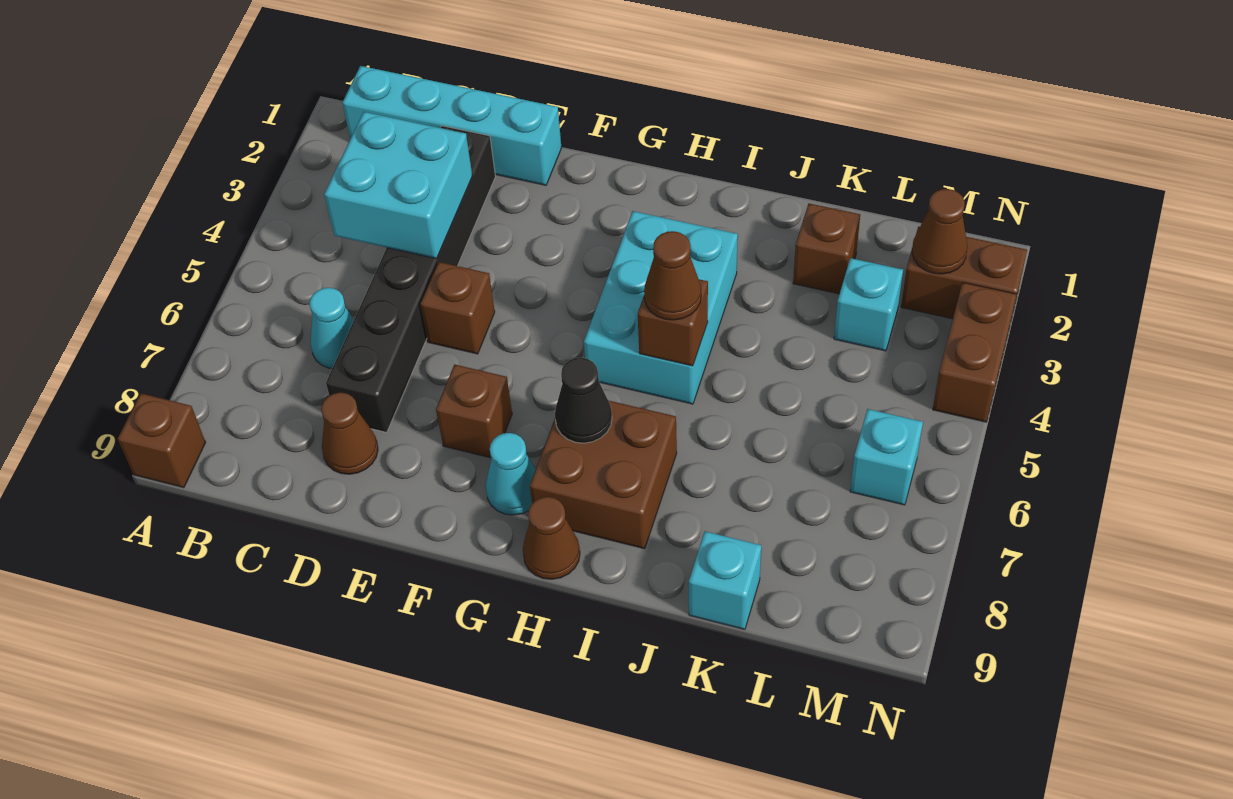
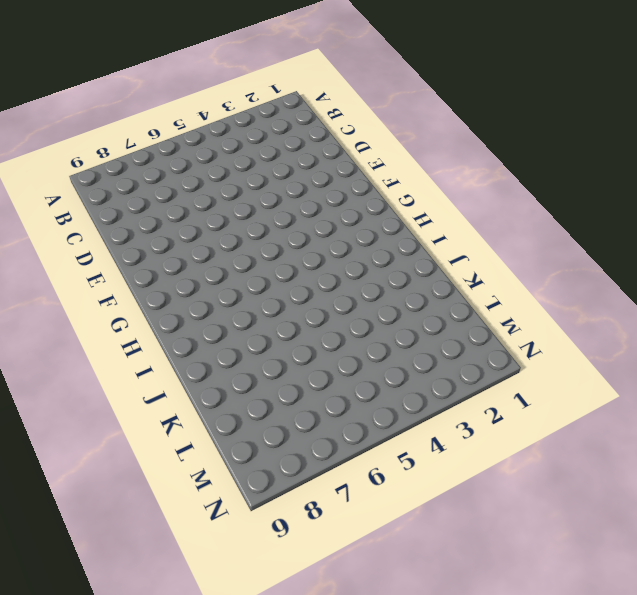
none -> brown 1x1 brick [117,393,206,488]
none -> cyan 1x4 brick [342,66,561,185]
none -> cyan 1x1 cone [309,288,354,368]

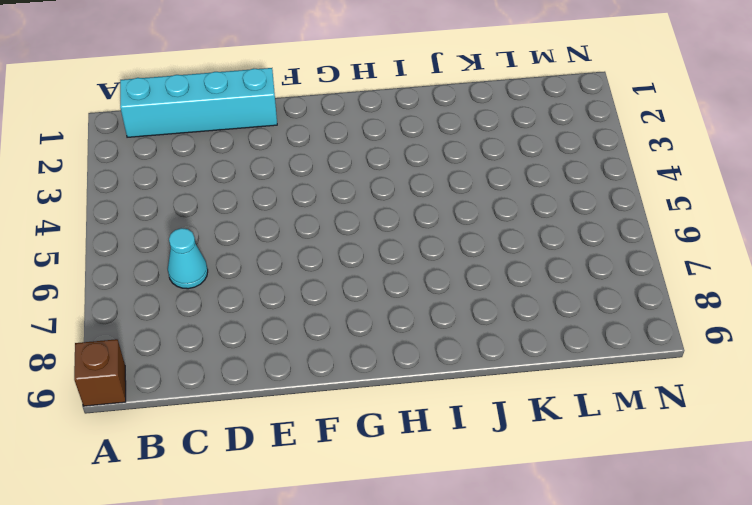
none -> black 1x6 brick [326,126,495,432]
none -> brown 1x1 cone [321,393,378,474]
none -> brown 1x1 brick [420,262,495,354]

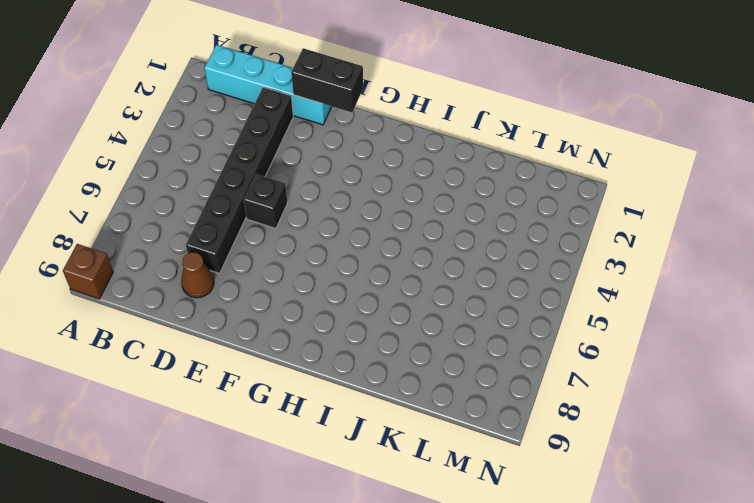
black 1x2 brick [291,48,363,112] -> none
black 1x1 brick [244,174,287,229] -> brown 1x1 brick [420,262,495,354]
none -> cyan 1x1 cone [309,288,354,368]
none -> brown 1x1 brick [436,364,512,458]
none -> cyan 1x1 cone [485,433,536,515]

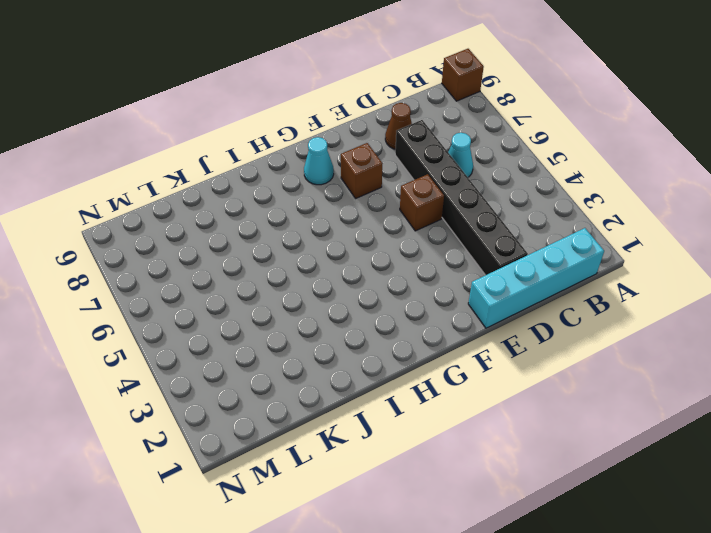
none -> cyan 2x3 brick [584,211,738,404]
none -> brown 2x2 brick [530,401,677,549]
none -> brown 1x1 cone [523,497,580,579]

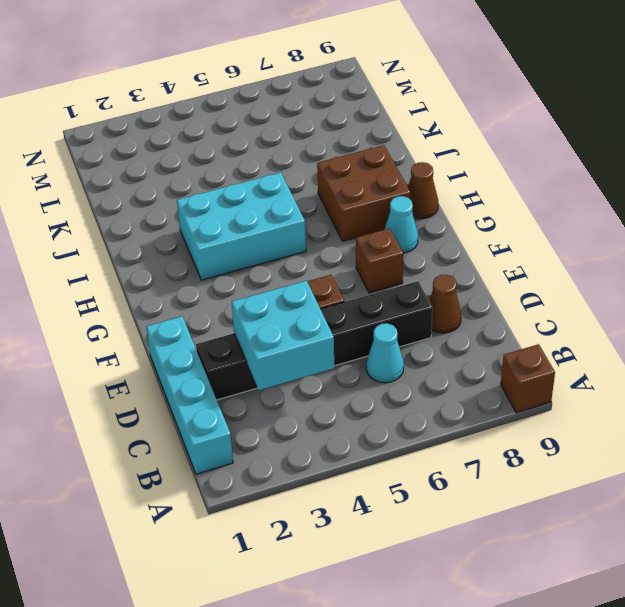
none -> brown 1x1 brick [793,203,860,294]
none -> cyan 1x1 brick [689,531,761,629]
none -> cyan 1x1 brick [834,258,903,351]

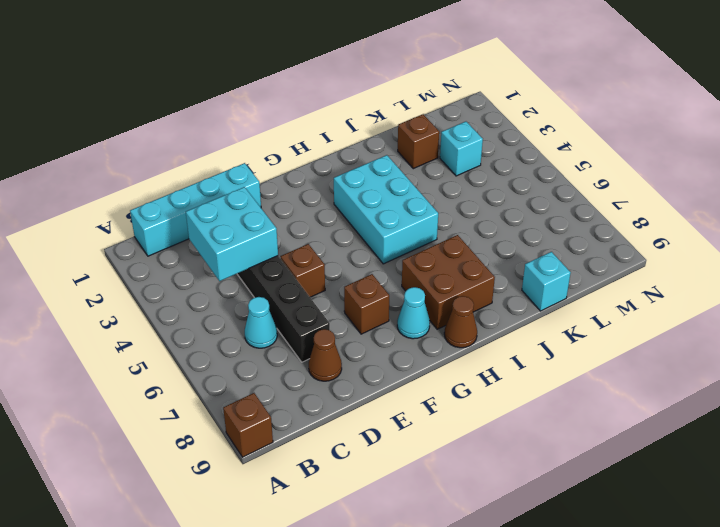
none -> brown 1x2 brick [901,227,1027,319]
none -> cyan 1x1 brick [850,409,923,505]
none -> brown 1x2 brick [933,283,1017,422]

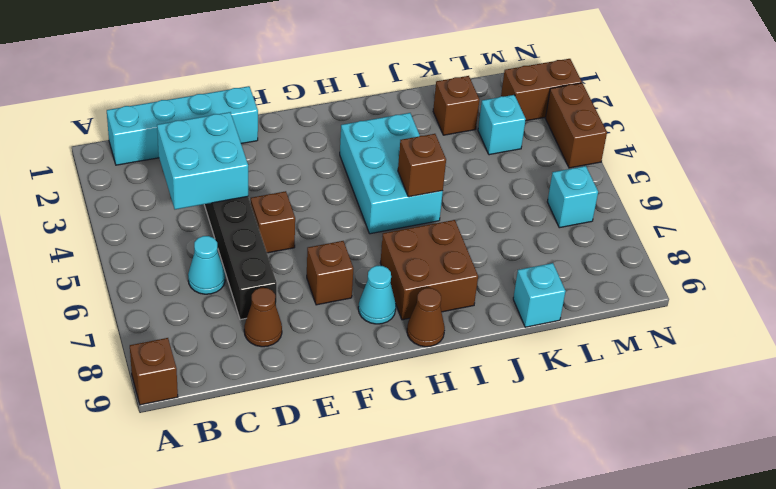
none -> black 1x1 cone [555,358,612,443]
none -> brown 1x1 cone [912,189,967,274]
none -> brown 1x1 cone [644,231,701,320]

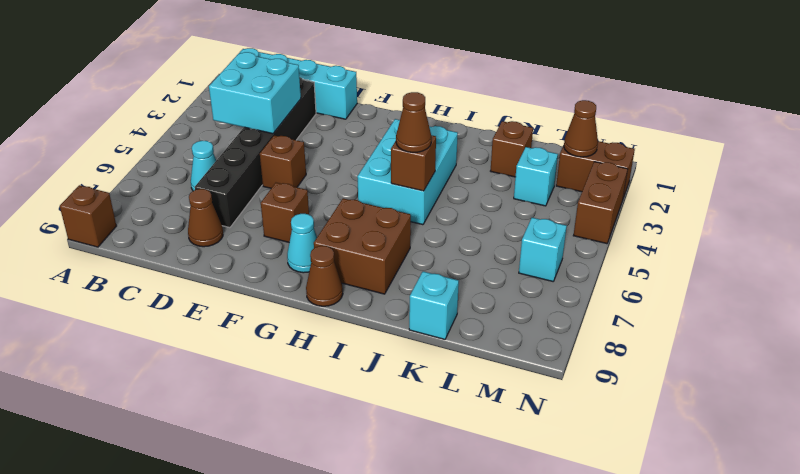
none -> black 1x1 cone [555,358,612,443]

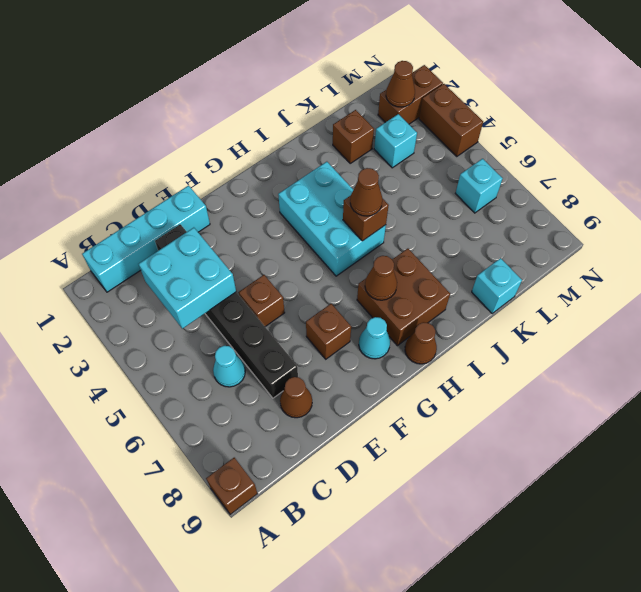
brown 1x1 cone [365,256,397,300] -> black 1x1 cone [555,358,612,443]

